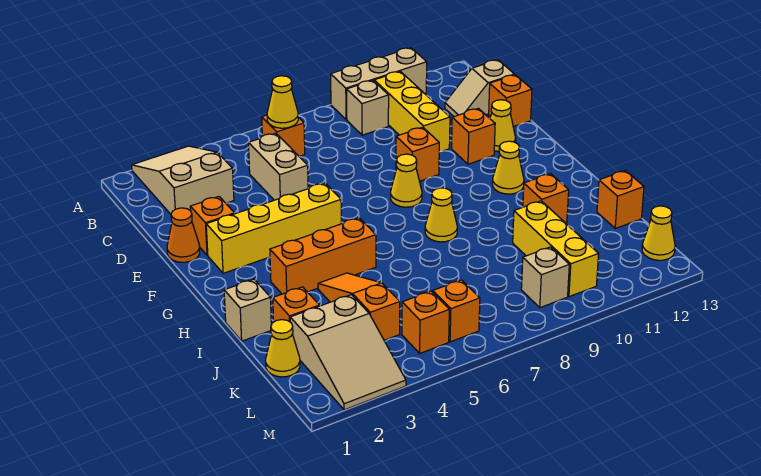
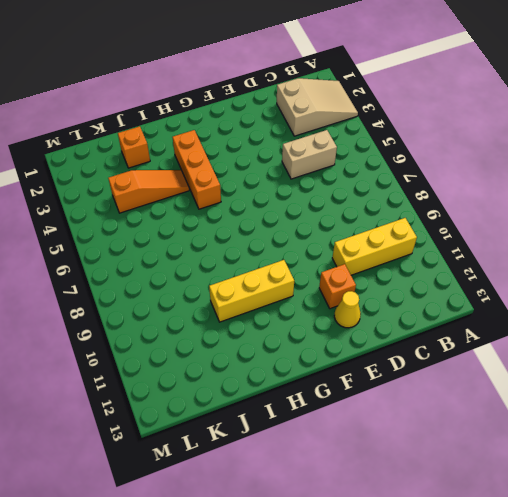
yellow 1x3 brick [209,260,294,322] -> yellow 1x3 brick moved to [513,201,599,297]
none -> tan 1x3 brick [331,48,427,120]
none -> orange 1x1 brick [262,115,305,157]
none -> tan 1x1 brick [347,80,389,135]
none -> tan 1x2 slope [445,60,514,117]

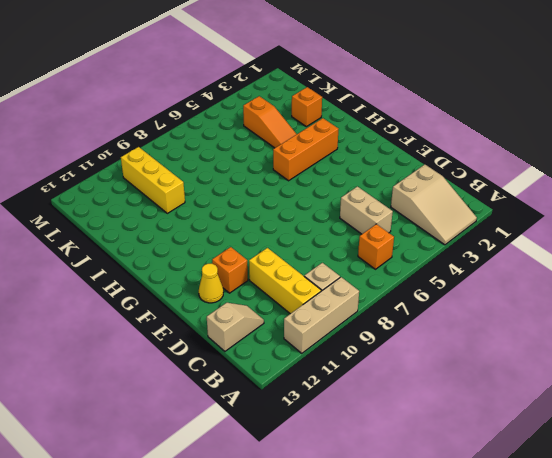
none -> orange 1x1 brick [489,75,532,127]
none -> orange 1x1 cone [167,208,200,262]
none -> orange 1x1 brick [190,197,235,255]
none -> orange 1x1 brick [396,127,439,181]

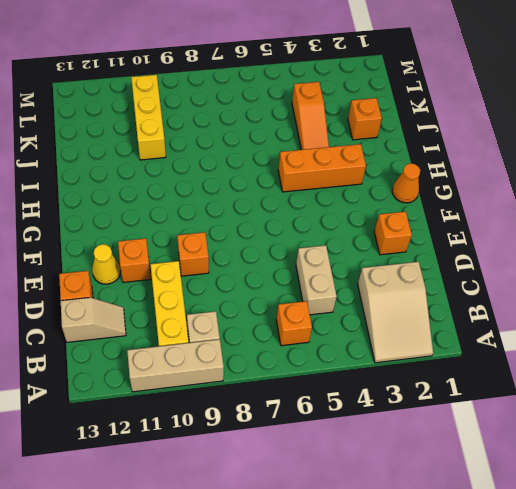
orange 1x1 cone [392,164,420,203] -> orange 1x1 cone moved to [167,208,200,262]
none -> yellow 1x4 brick [206,183,341,273]
none -> yellow 1x1 cone [391,154,422,207]
none -> yellow 1x1 cone [492,141,524,194]
none -> yellow 1x1 cone [425,188,457,242]

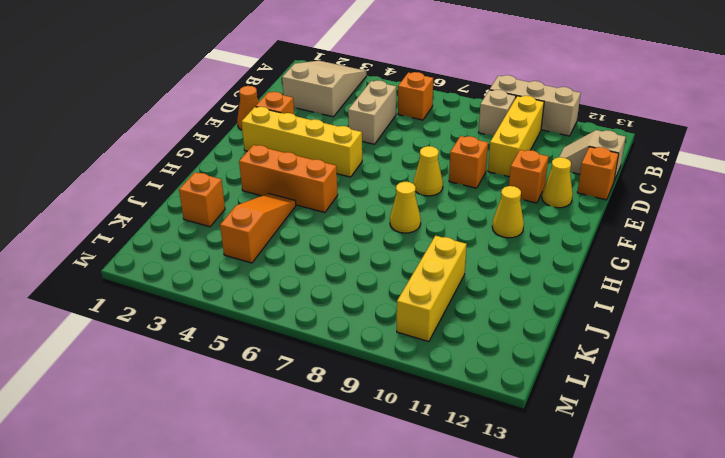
none -> tan 1x1 brick [224,279,271,341]
none -> orange 1x1 brick [523,174,569,223]
none -> orange 1x1 brick [597,170,644,228]
none -> yellow 1x1 cone [266,320,300,377]

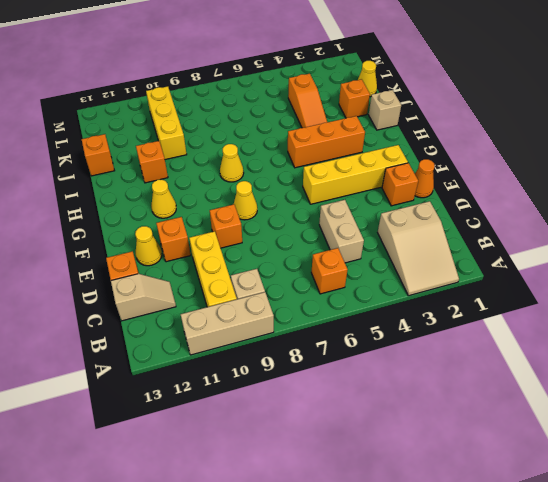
none -> tan 2x3 slope [290,295,406,410]
none -> orange 1x1 brick [402,291,449,353]
none -> orange 1x1 brick [433,280,480,342]
none -> tan 1x1 brick [521,247,569,308]

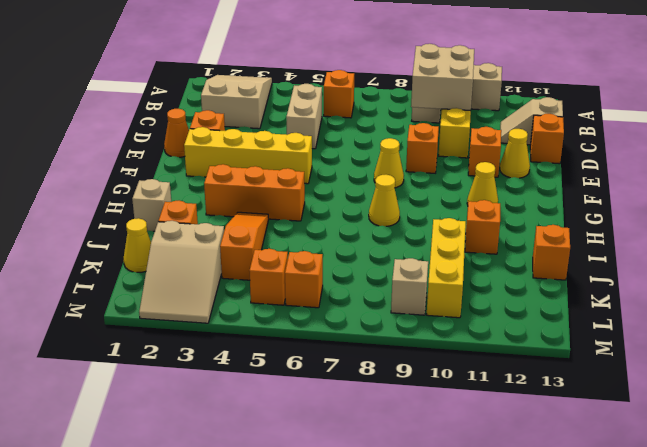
tan 2x2 brick [411,44,474,111] -> none
none -> yellow 1x1 cone [642,206,675,260]
none -> yellow 1x1 cone [267,76,298,128]

